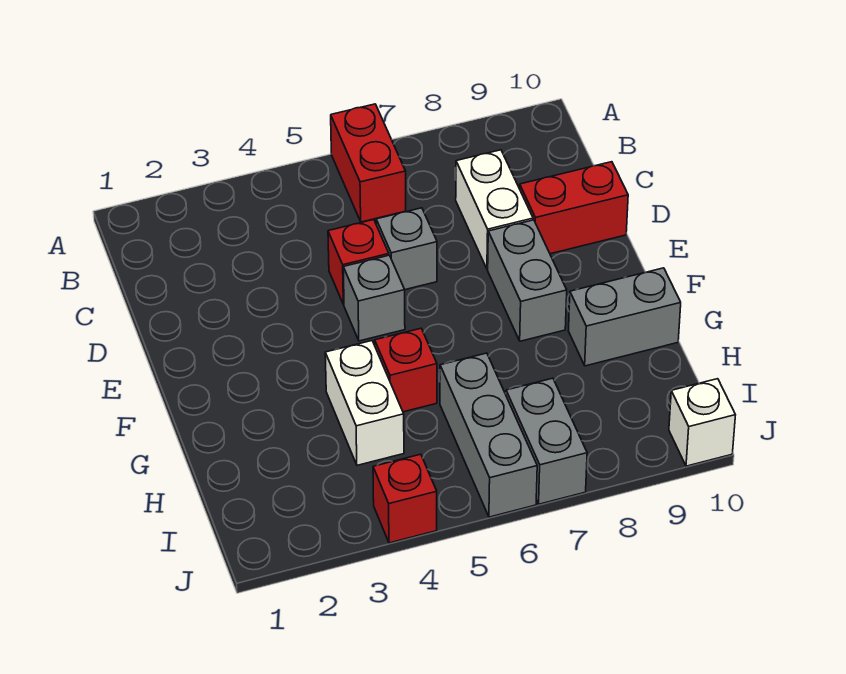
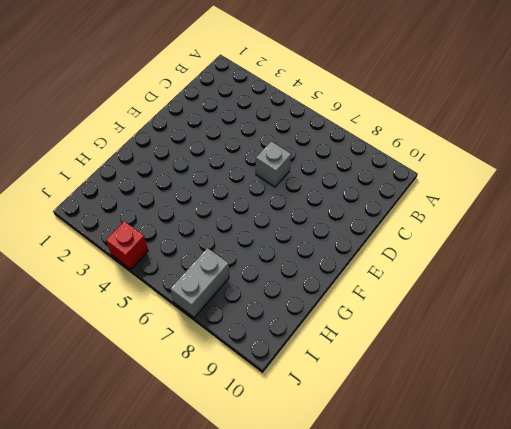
none -> red 1x2 brick [331,104,406,222]
none -> white 1x2 brick [456,150,533,269]
none -> red 1x1 brick [328,220,389,305]

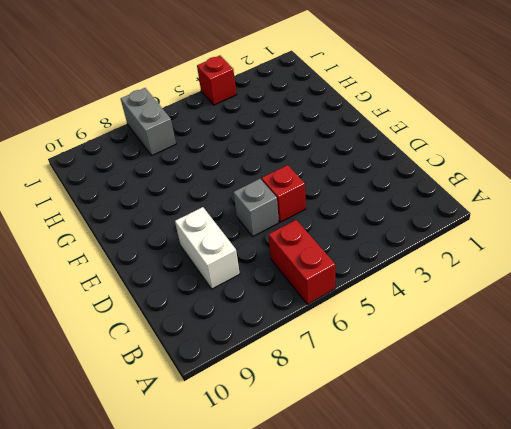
none -> red 1x2 brick [520,162,628,254]
none -> grey 1x1 brick [343,255,405,341]
none -> grey 1x2 brick [488,220,567,341]

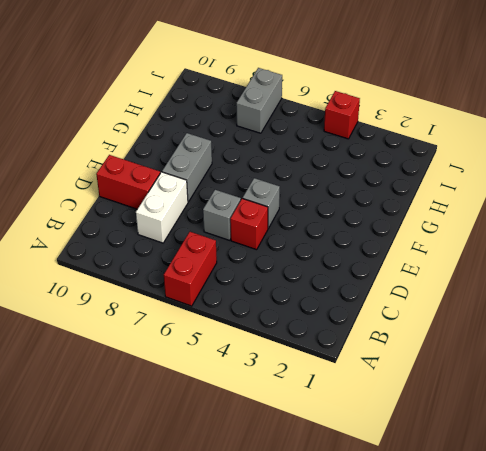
none -> white 1x2 brick [325,341,404,465]
none -> red 1x1 brick [375,328,437,412]
none -> grey 1x2 brick [569,268,681,366]

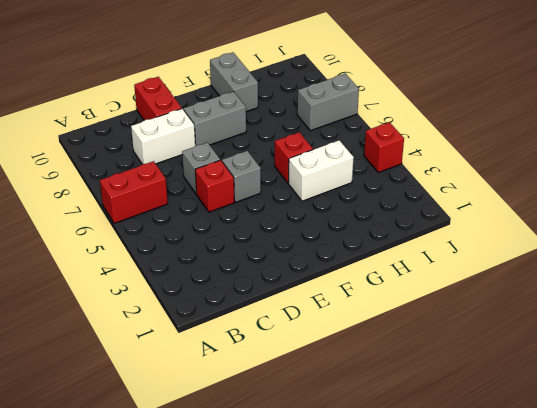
none -> grey 1x3 brick [440,353,537,517]
none -> white 1x1 brick [669,379,735,466]

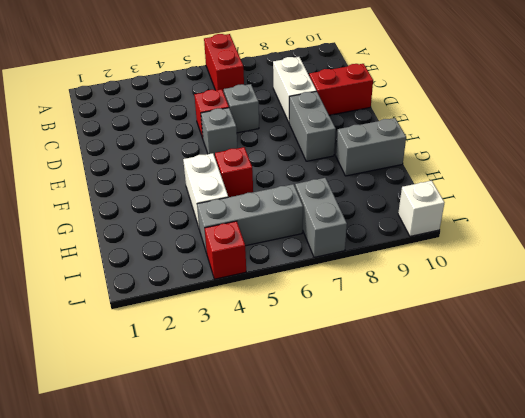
grey 1x3 brick [197,184,303,253] -> grey 1x3 brick turned to [440,353,537,517]

